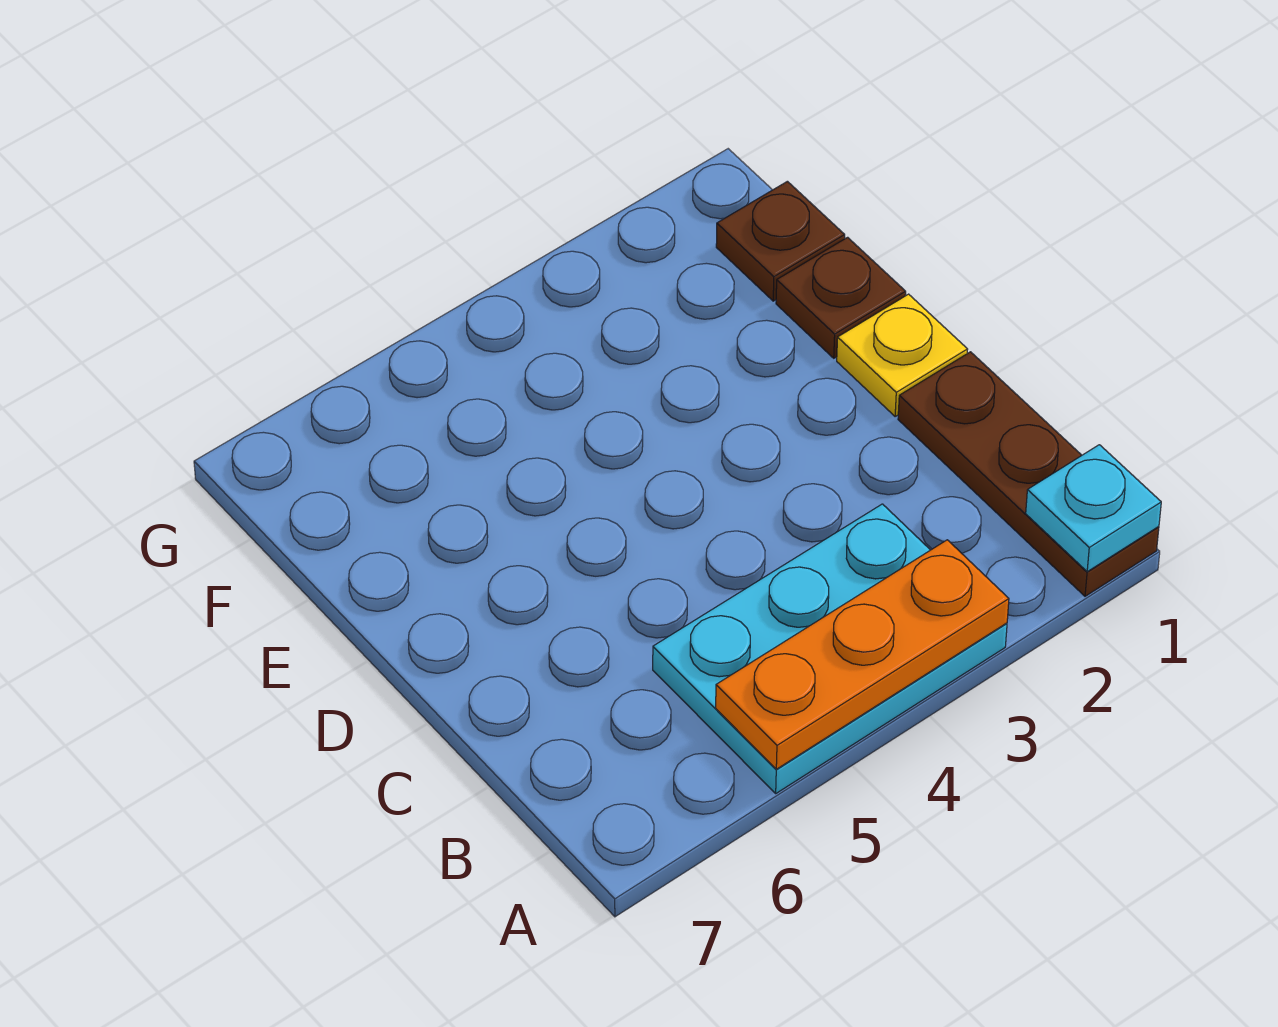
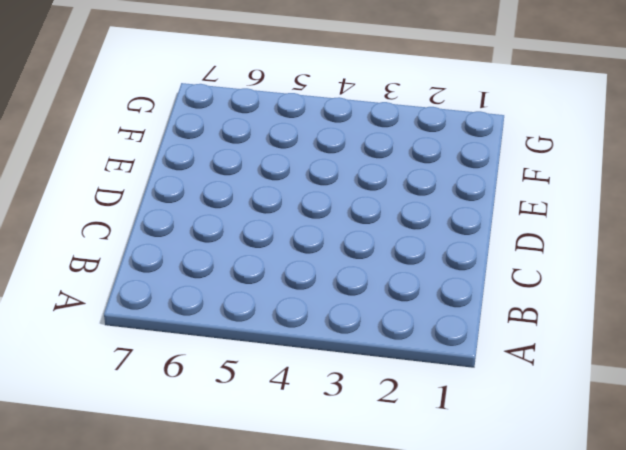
none -> brown 1x3 plate [898,352,1159,596]
none -> cyan 2x3 plate [653,504,1007,793]

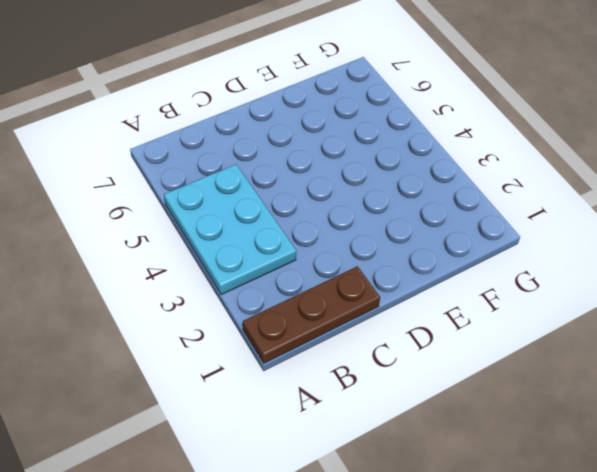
none -> yellow 1x1 plate [837,294,968,417]
none -> brown 1x1 plate [776,237,906,358]

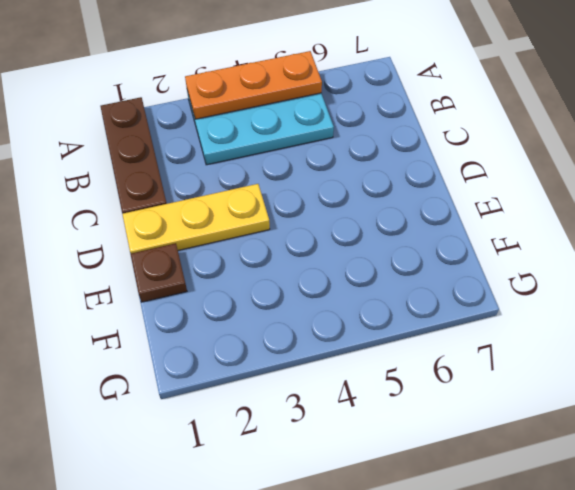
yellow 1x3 plate [122,184,270,254] -> yellow 1x1 plate [837,294,968,417]
none -> brown 1x1 plate [716,181,845,301]
none -> cyan 1x1 plate [1026,445,1161,572]

